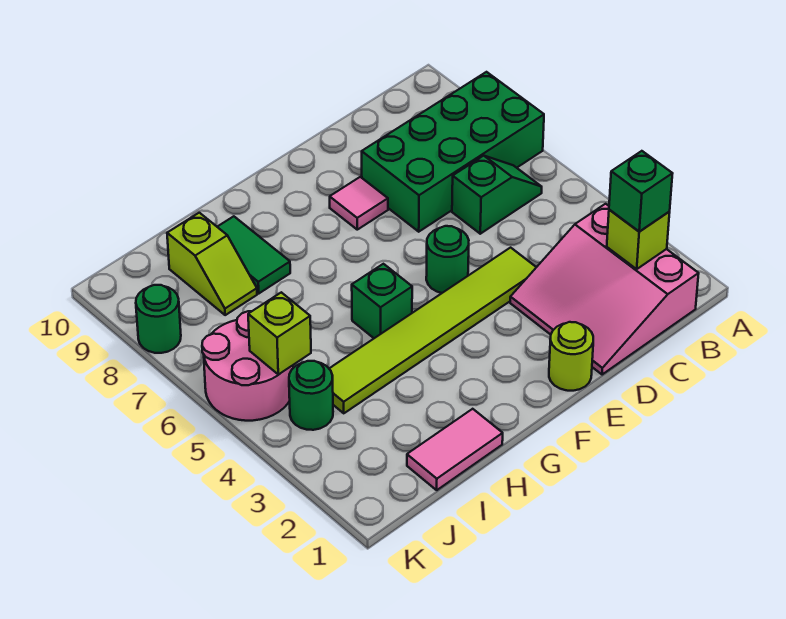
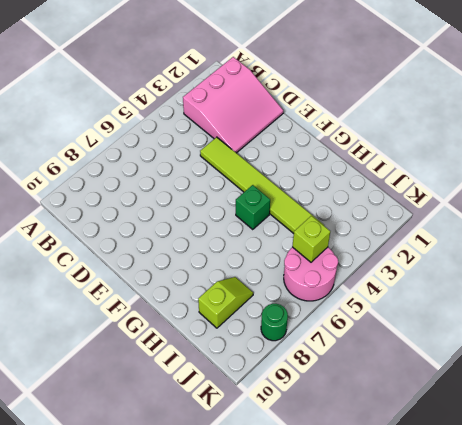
none -> green 2x4 brick [362,72,544,232]
none -> green 1x2 slope [452,156,542,234]
none -> lime 1x1 round brick [549,322,593,391]

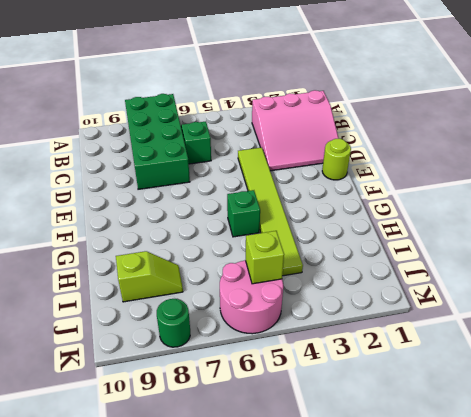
none -> green 1x1 round brick [426,226,469,293]
none -> pink 1x1 tile [330,177,388,230]
none -> pink 1x2 tile [407,409,503,490]

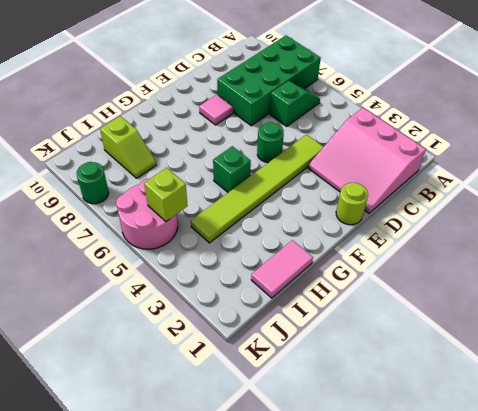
none -> green 1x2 tile [218,216,290,293]
none -> green 1x1 round brick [289,361,333,430]
none -> lime 1x1 brick [607,210,670,269]

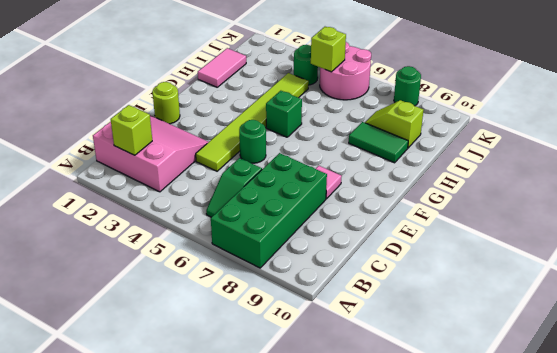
none -> green 1x1 brick [609,151,673,232]

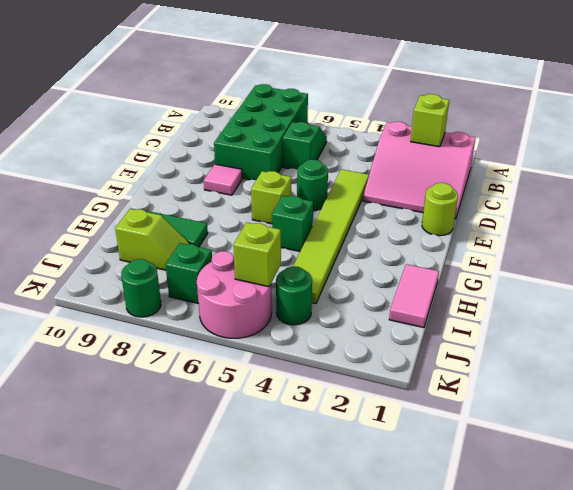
lime 1x1 brick [251,171,291,224] -> none
green 1x1 brick [165,243,212,304] -> green 1x1 brick moved to [609,151,673,232]

